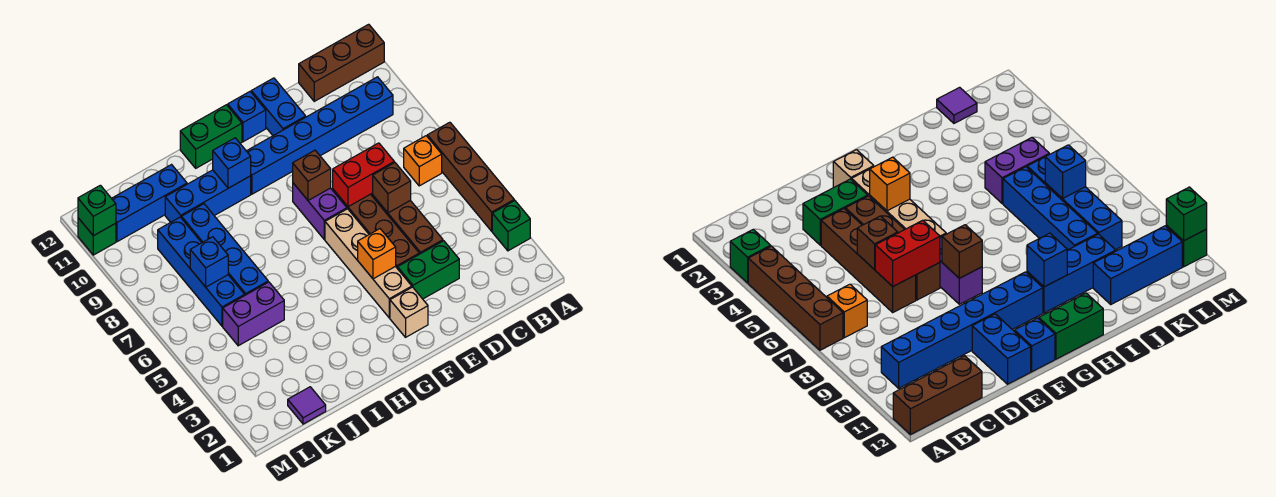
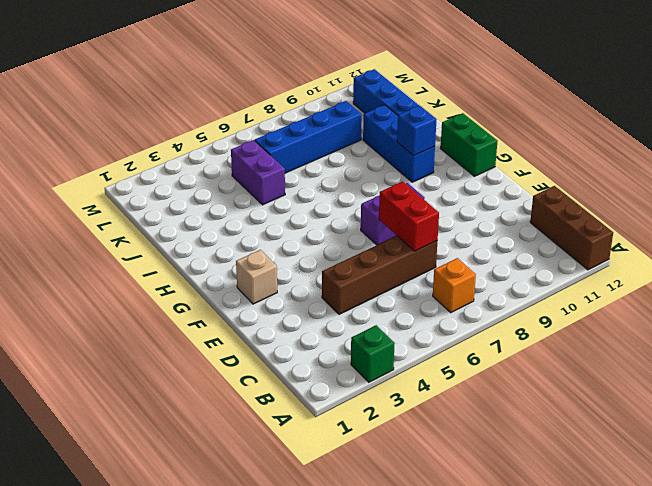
none -> brown 1x4 brick [427,122,514,231]
none -> blue 1x6 brick [247,77,393,194]
none -> green 1x2 brick [398,241,459,299]

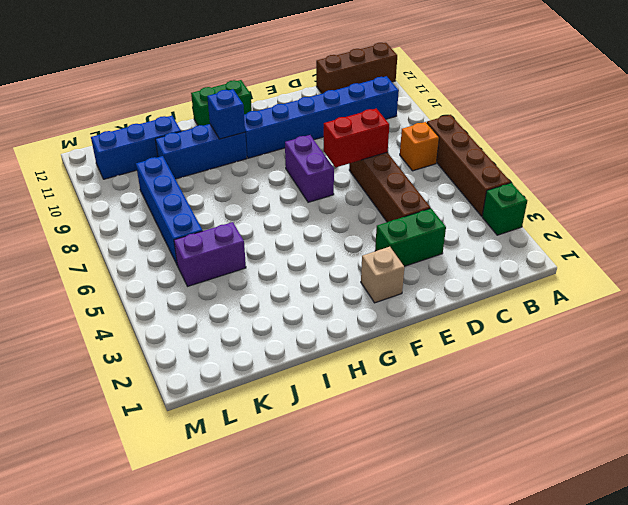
none -> brown 1x4 brick [333,189,419,269]
none -> blue 1x2 brick [251,78,306,136]
none -> tan 1x4 brick [325,209,412,318]

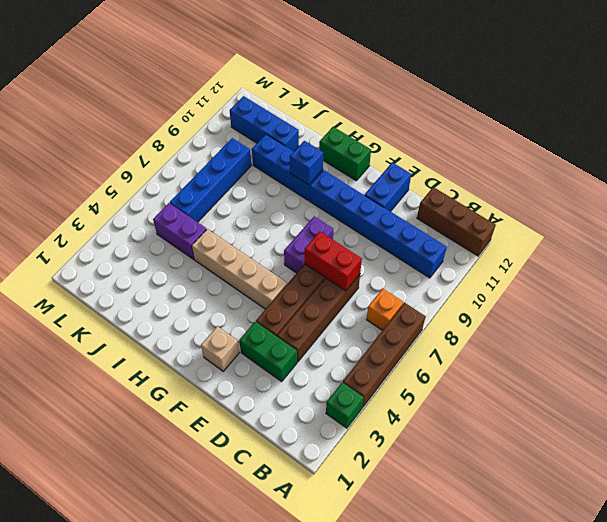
tan 1x4 brick [192,229,287,309] -> tan 1x4 brick turned to [325,209,412,318]
none -> blue 1x1 brick [228,92,266,142]
none -> blue 1x4 brick [181,204,268,295]
none -> purple 1x1 tile [288,387,326,424]

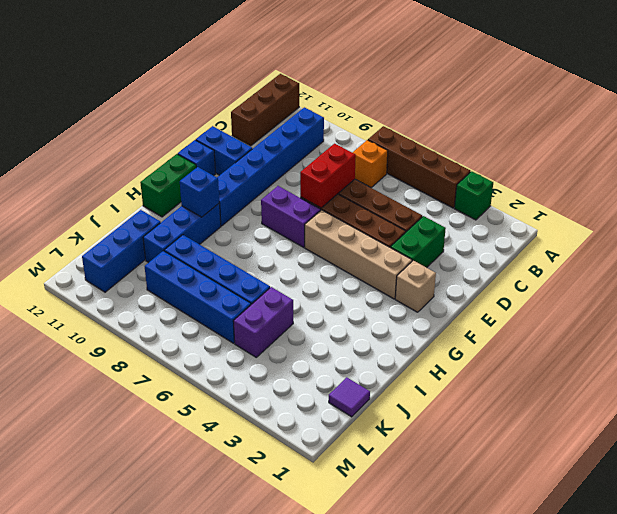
none -> green 1x1 brick [78,218,116,255]
none -> brown 1x1 brick [373,163,411,213]
none -> orange 1x1 brick [358,229,396,279]

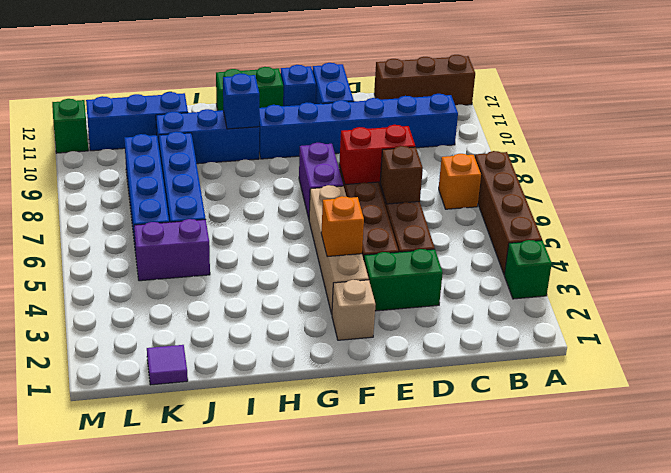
none -> brown 1x1 brick [293,150,331,200]
none -> blue 1x1 brick [190,237,228,287]
none -> green 1x1 brick [78,185,116,236]

